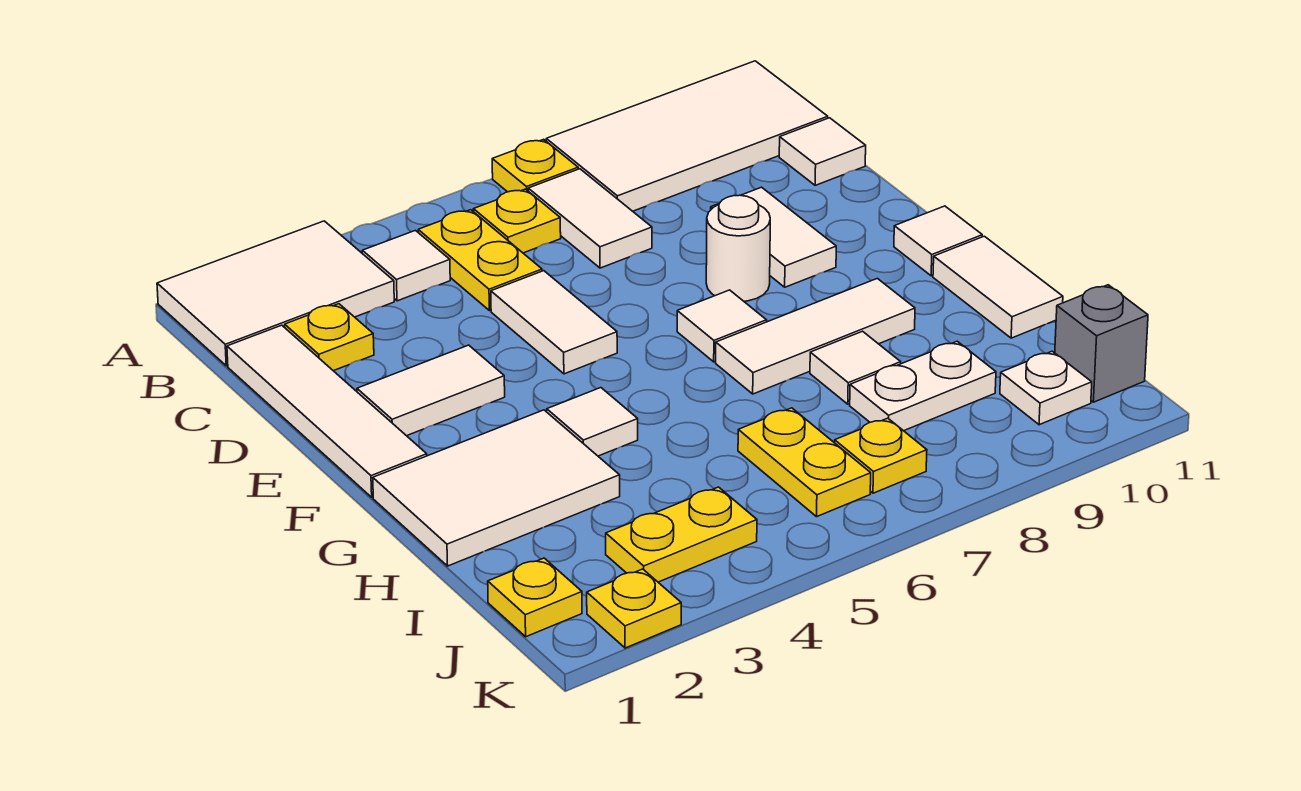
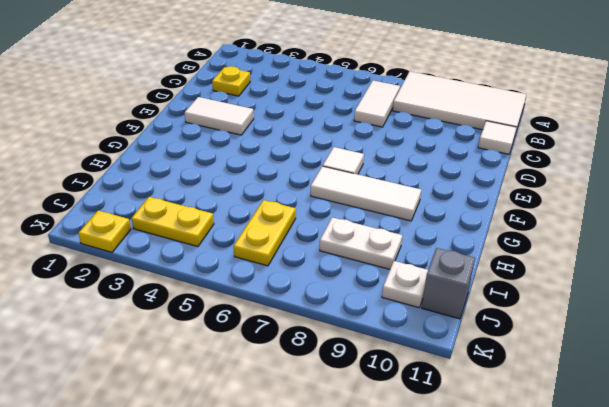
none -> white 2x3 tile [157,221,394,366]
none -> yellow 1x1 plate [492,139,578,192]
none -> white 1x1 tile [362,230,450,301]

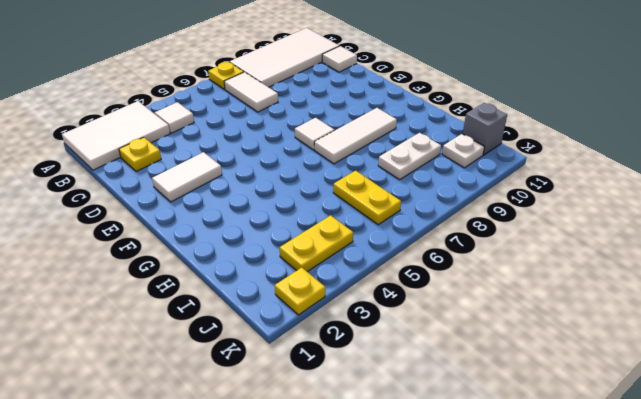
none -> yellow 1x2 plate [418,210,542,311]
none -> yellow 1x1 plate [473,189,561,253]
none -> white 1x4 tile [227,325,427,497]

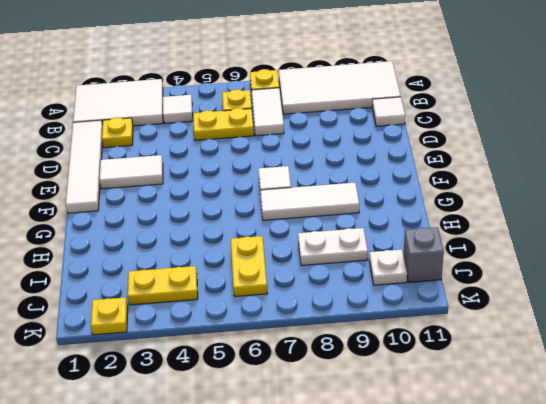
yellow 1x2 plate [193,108,254,140] -> yellow 1x2 plate turned to [418,210,542,311]
none -> white 1x2 tile [491,271,617,374]
none -> white 1x2 tile [711,187,836,287]
none -> white 1x1 round brick [706,195,770,301]

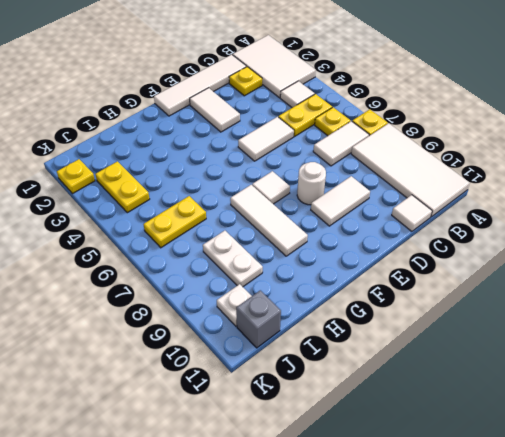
none -> white 1x1 tile [894,206,982,276]
none -> white 2x3 tile [373,410,620,566]
none -> white 1x1 tile [547,388,638,456]

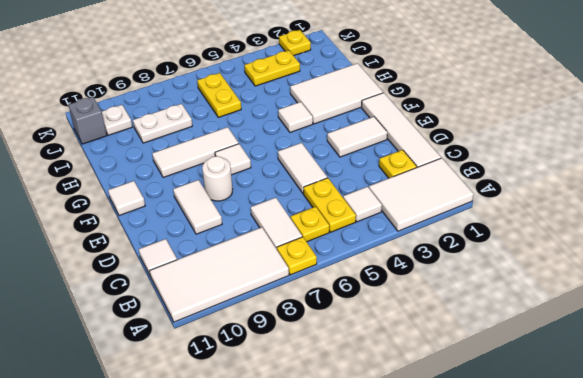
none -> white 1x2 tile [933,236,1063,338]
none -> white 1x1 tile [810,331,901,404]
none -> yellow 1x1 plate [488,558,582,637]

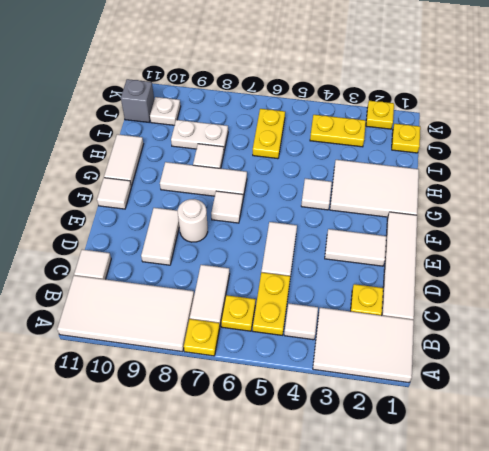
none -> yellow 1x1 plate [835,418,927,493]

